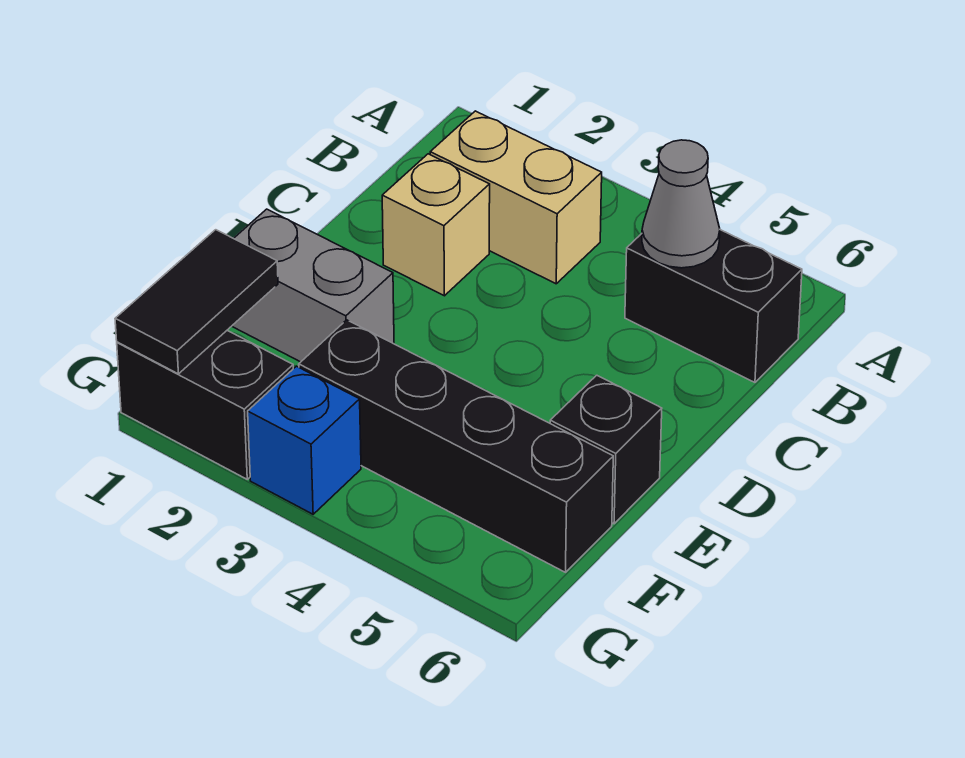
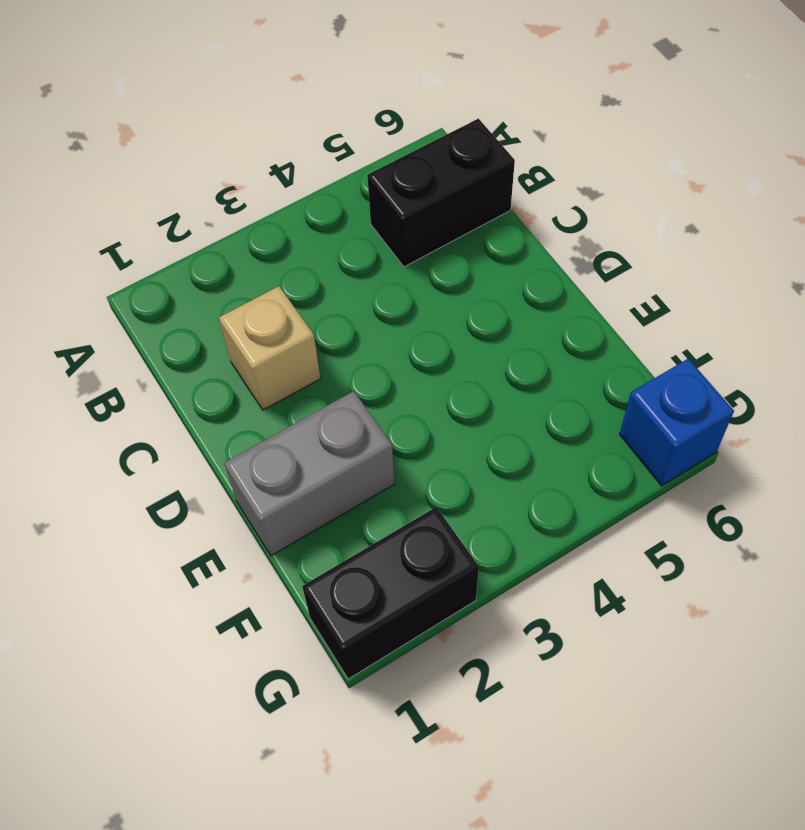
blue 1x1 brick [620,359,734,486] -> blue 1x1 brick moved to [248,366,361,514]
none -> tan 1x2 brick [430,111,602,284]
none -> black 1x1 brick [550,375,662,524]

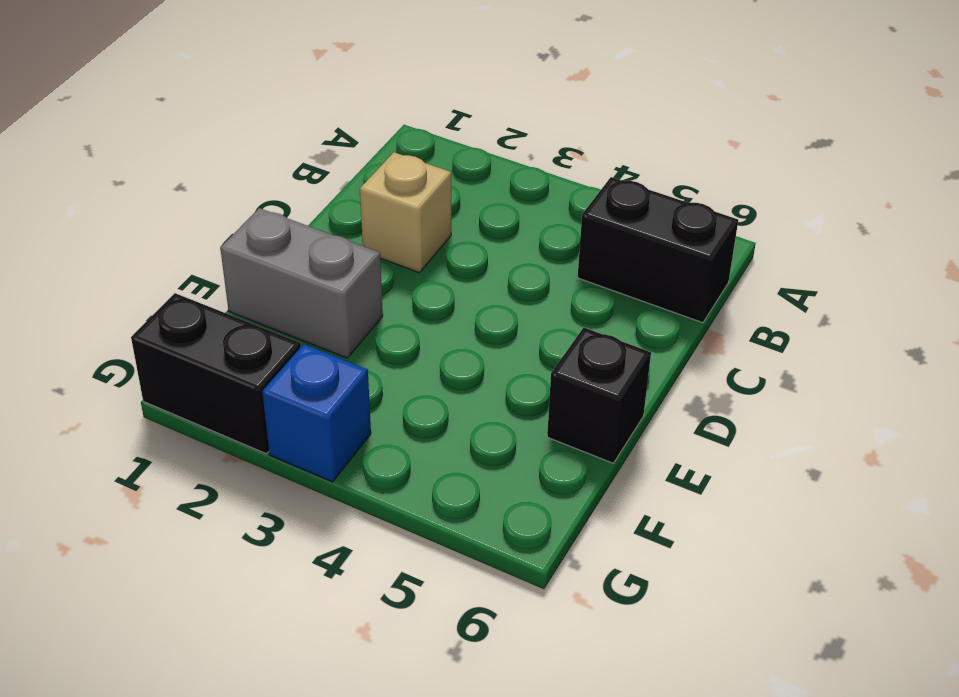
none -> tan 1x2 brick [430,111,602,284]
none -> black 1x4 brick [299,320,613,572]

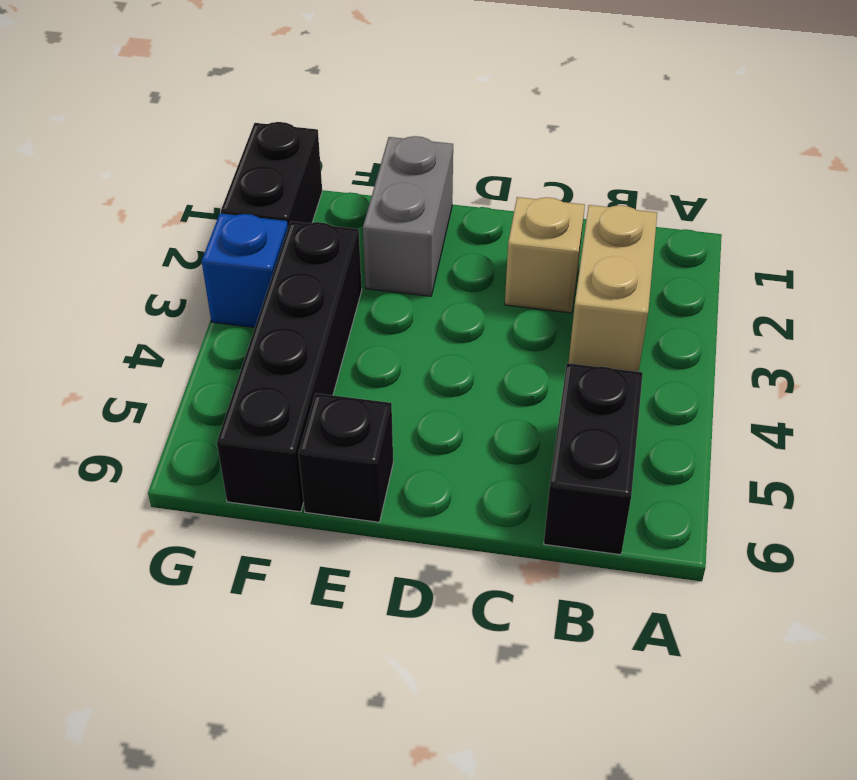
none -> grey 1x1 cone [642,140,720,268]
none -> black 1x2 tile [115,230,278,374]

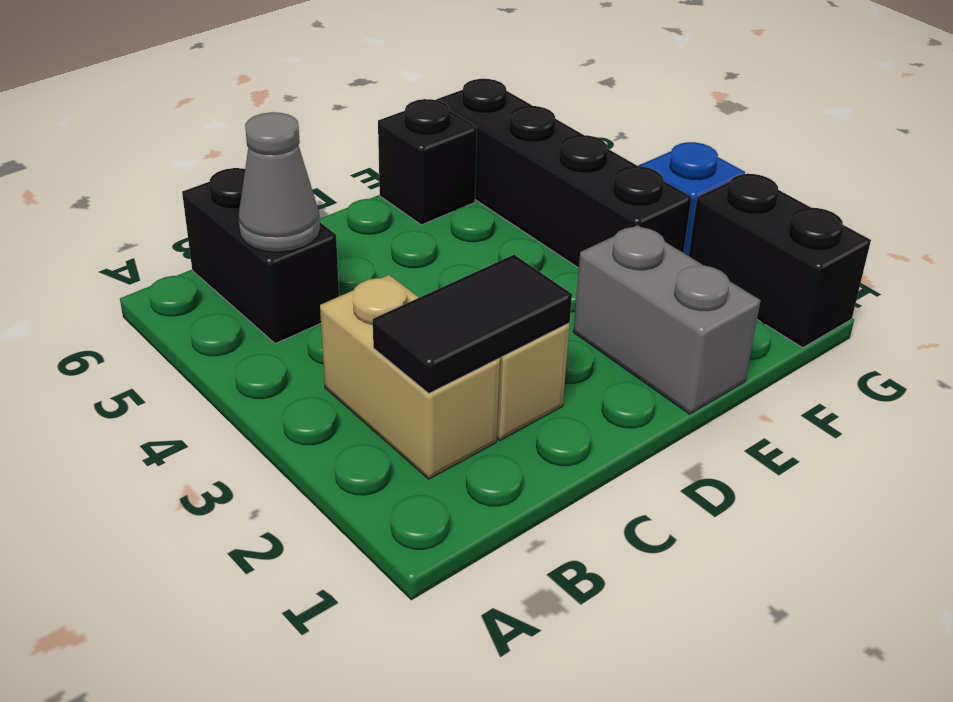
black 1x2 tile [373,255,572,393] -> black 1x2 tile moved to [115,230,278,374]

